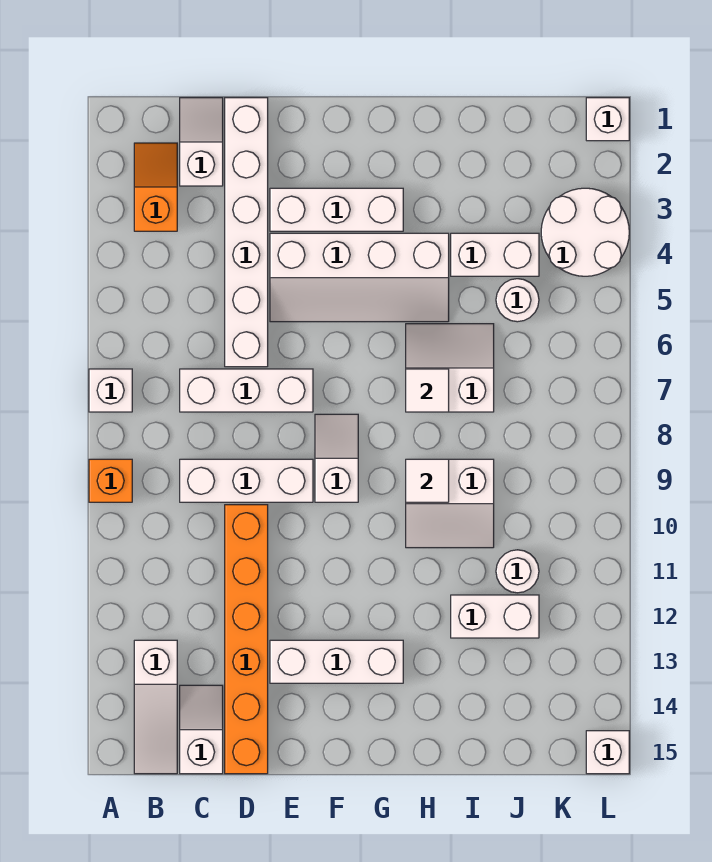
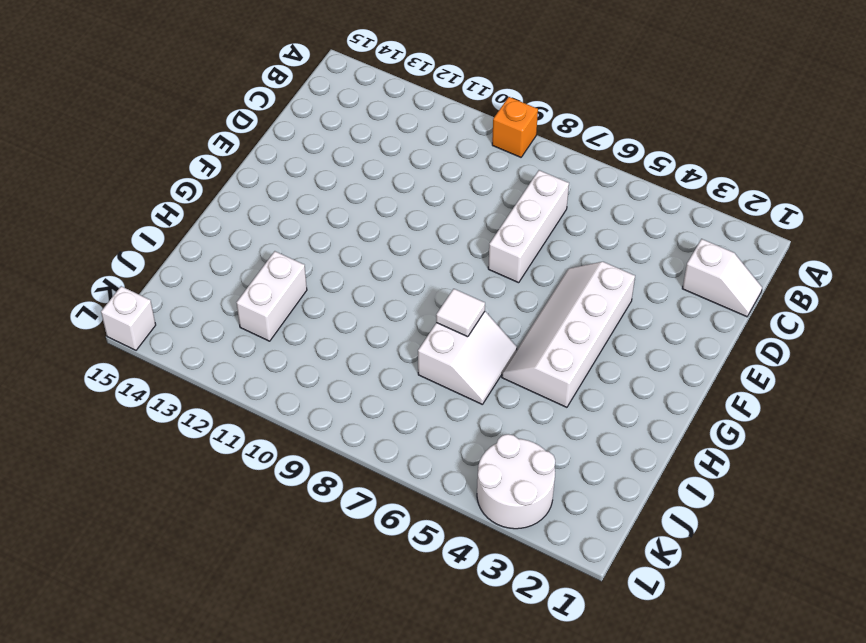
none -> white 1x1 brick [89,369,132,412]
none -> orange 1x2 slope [134,143,177,231]
none -> white 1x3 slope [134,640,177,774]

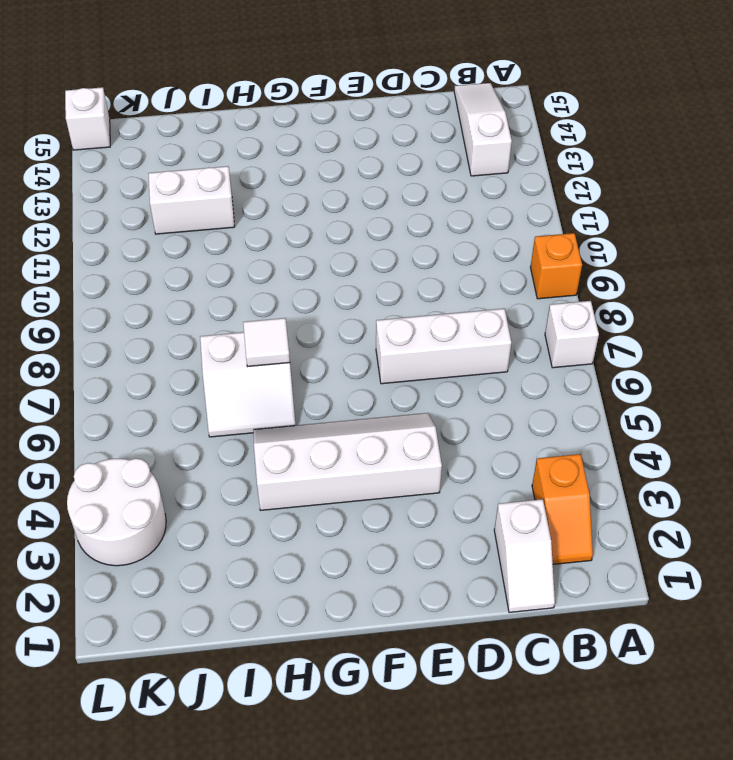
none -> white 1x3 brick [180,459,313,502]
none -> white 1x2 slope [180,685,223,774]
none -> white 1x6 brick [225,98,268,367]

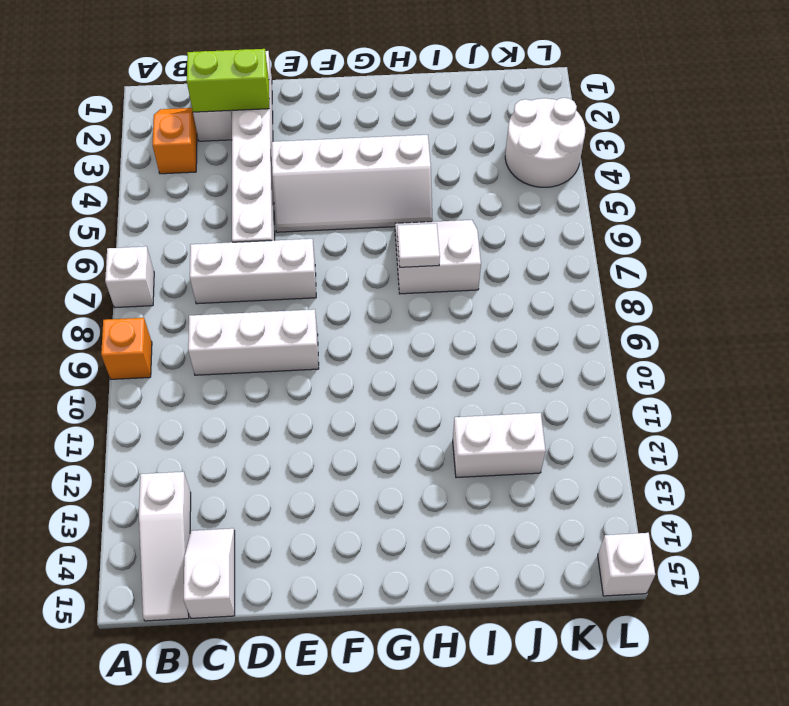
lime 1x2 brick [187,49,269,112] -> none
none -> orange 1x6 brick [225,505,268,774]
none -> white 1x3 brick [270,188,403,231]
none -> white 1x3 brick [270,640,403,683]

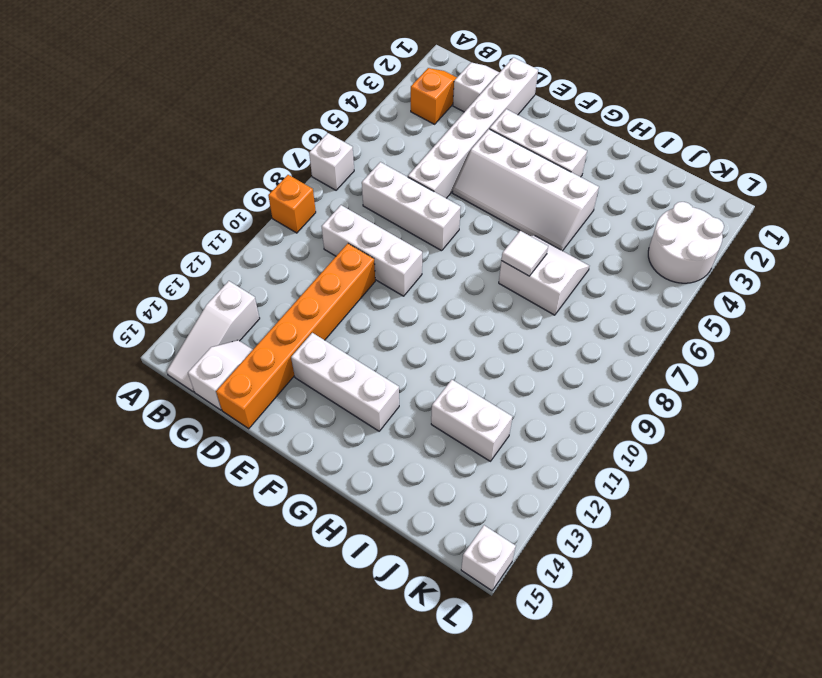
none -> white 1x2 slope [315,414,358,502]
none -> white 2x2 slope [406,459,494,548]
none -> white 1x2 brick [451,233,539,276]

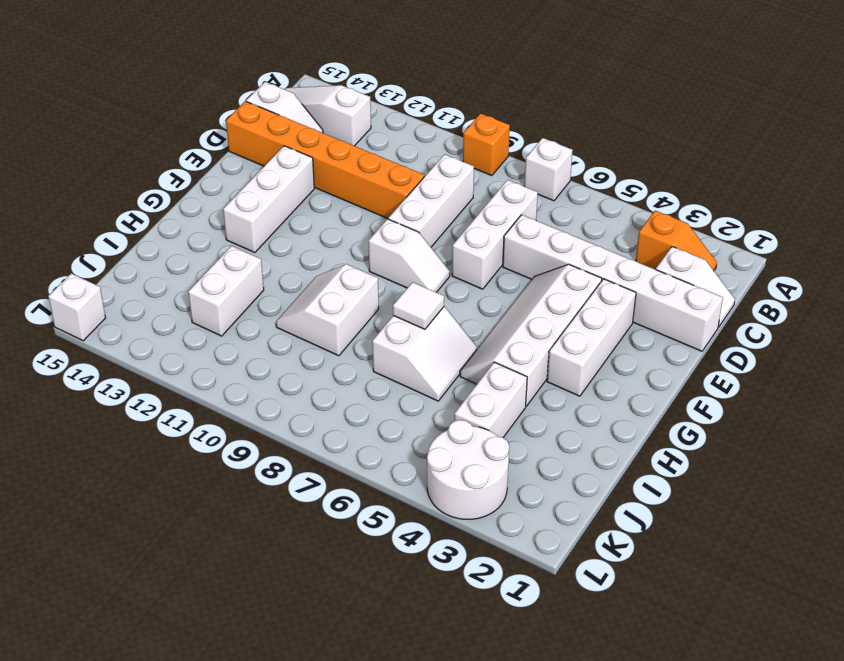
none -> white 1x1 round brick [496,279,539,322]
none -> white 1x1 round brick [496,550,539,593]
none -> white 1x1 brick [586,98,629,141]

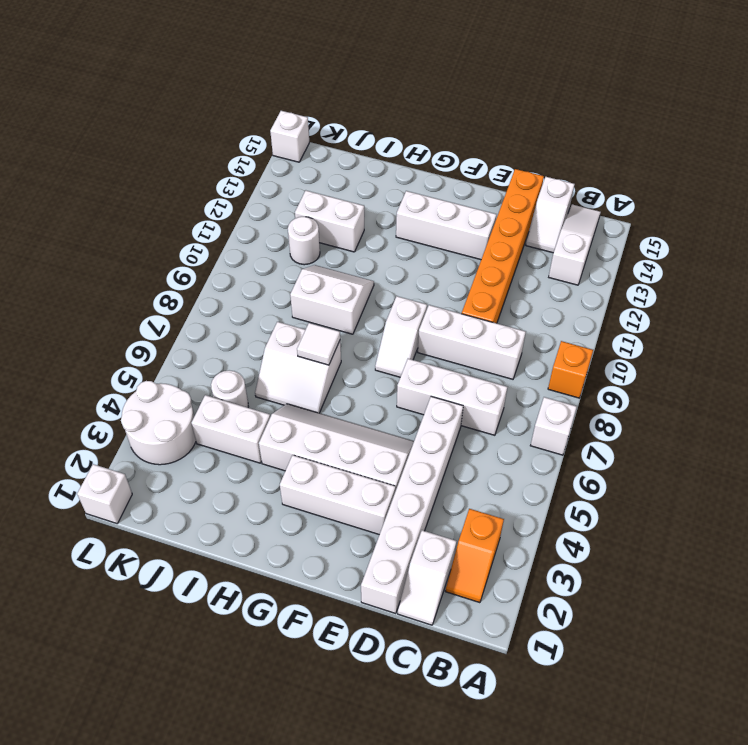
none -> white 1x1 tile [406,459,449,502]

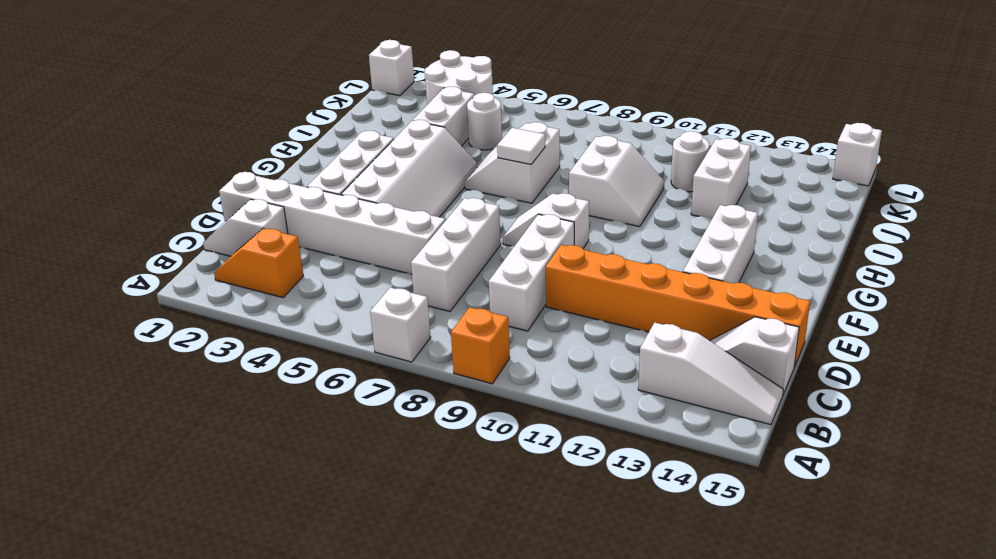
none -> white 1x1 tile [406,459,449,502]

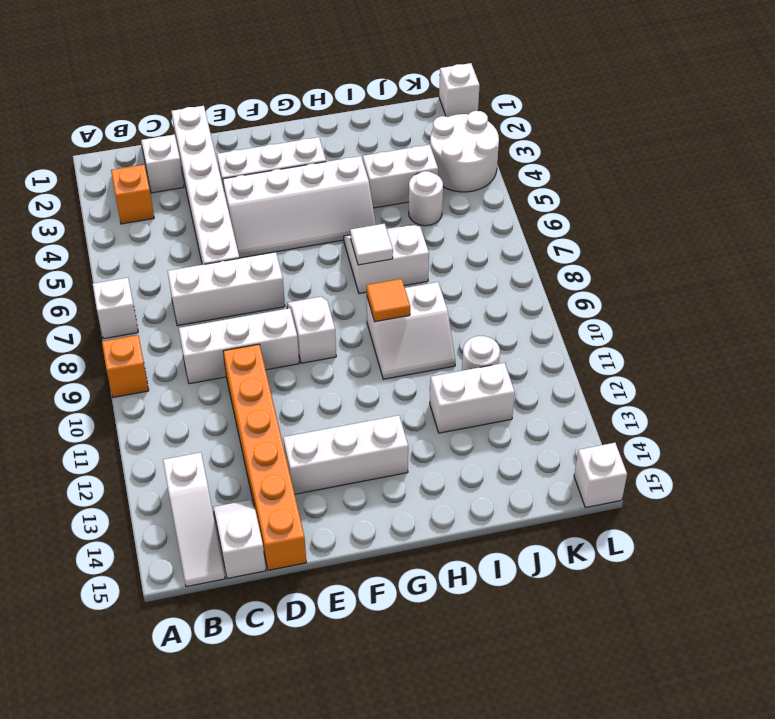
orange 1x1 tile [366,279,410,322] -> white 1x1 tile [406,459,449,502]

